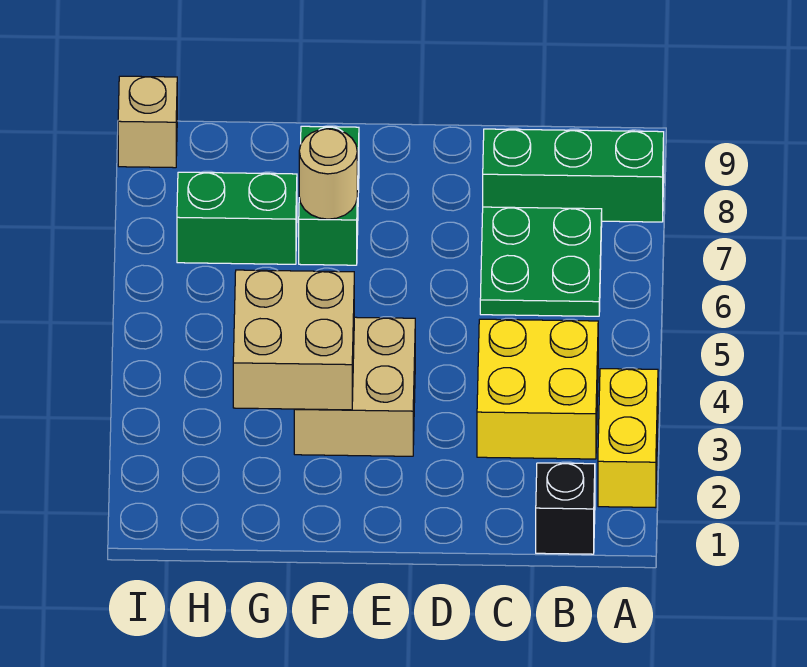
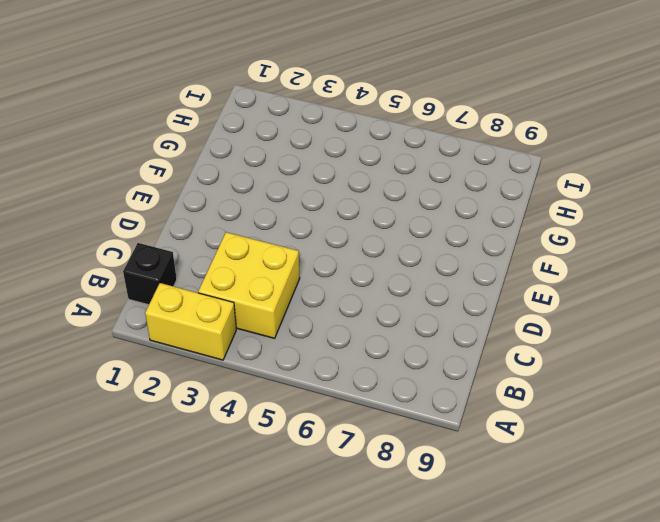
none -> green 1x3 brick [483,129,664,222]
none -> green 2x2 plate [480,207,602,316]

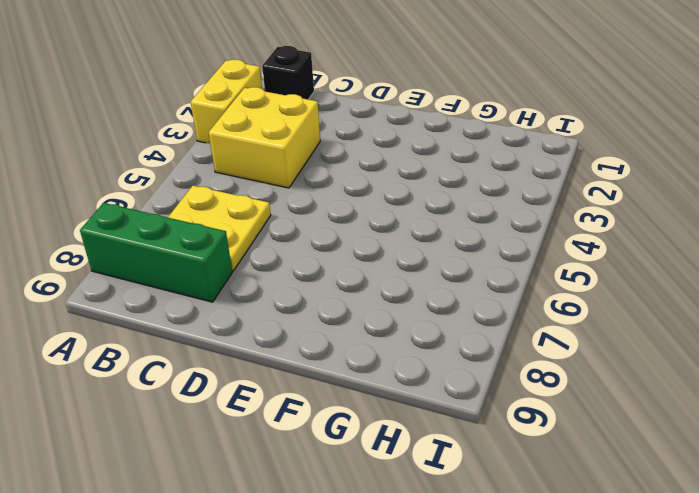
yellow 2x2 plate [168,186,271,271] -> green 2x2 plate [480,207,602,316]
none -> tan 2x2 brick [294,317,415,456]
none -> green 1x2 brick [299,126,359,265]

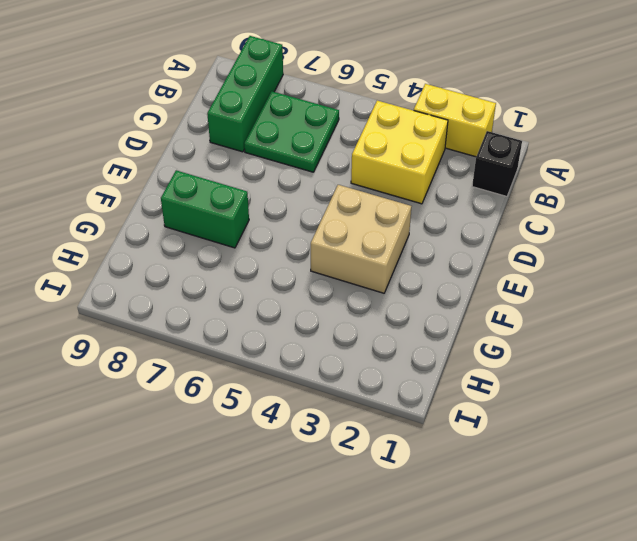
none -> green 1x2 brick [177,172,297,264]
none -> tan 1x1 brick [118,76,177,168]

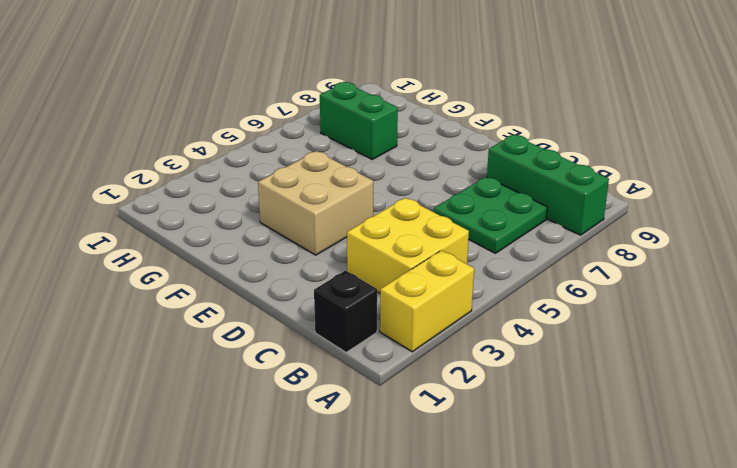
none -> green 1x2 brick [299,126,359,265]
none -> tan 1x1 brick [118,76,177,168]

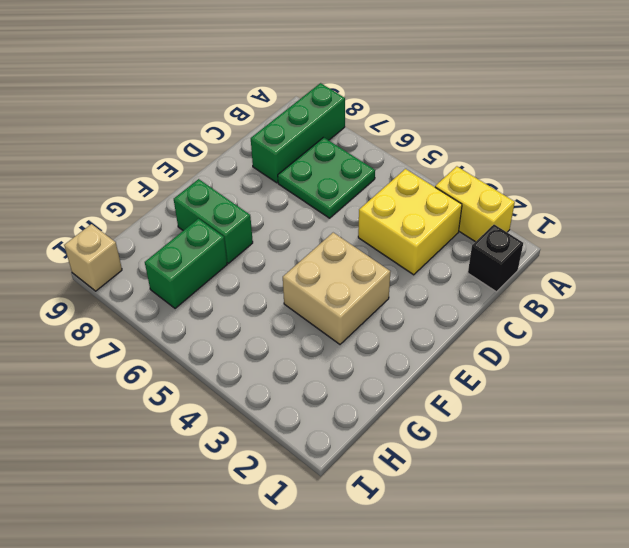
none -> tan 2x2 brick [233,270,354,410]
none -> tan 1x1 round brick [299,129,357,219]

